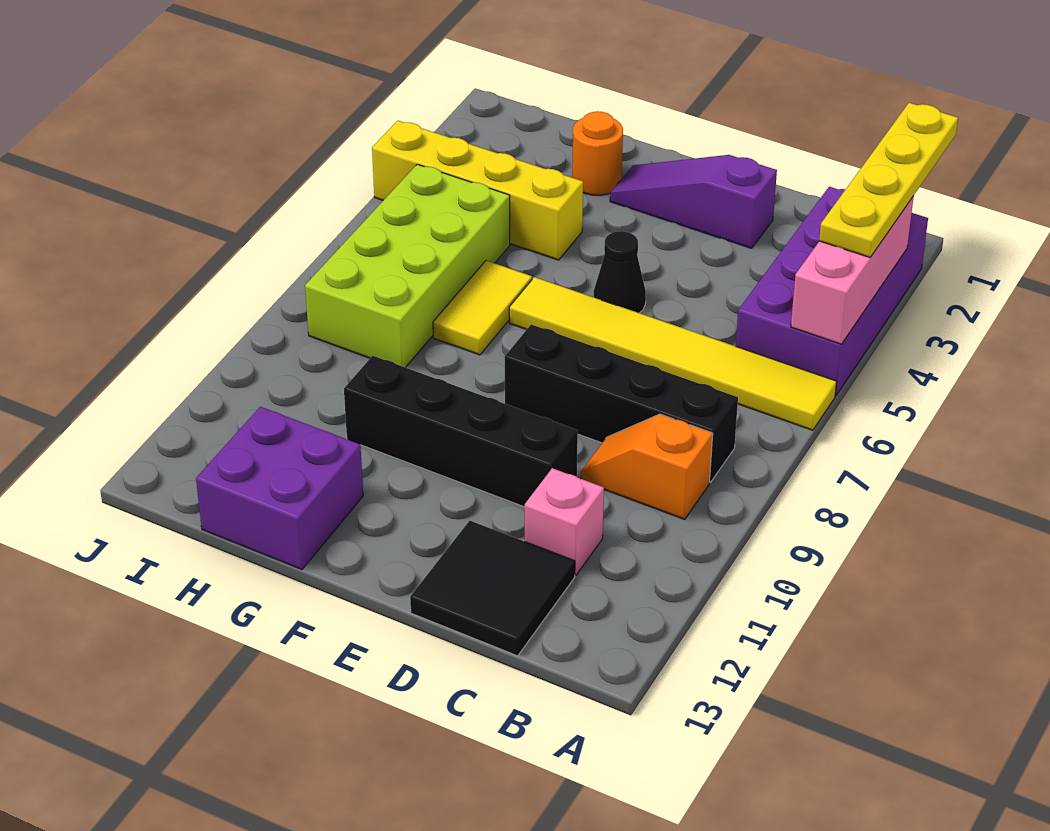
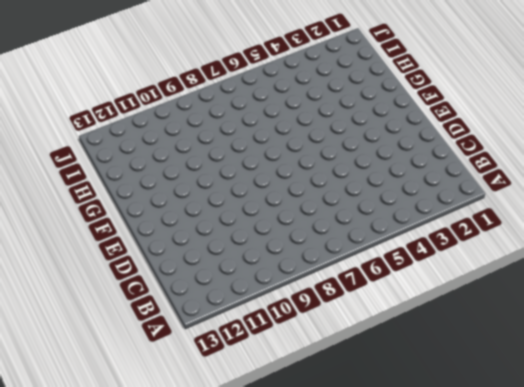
none -> purple 2x4 brick [736,187,928,396]
none -> yellow 1x6 tile [509,277,837,430]
none -> black 1x4 brick [505,325,738,482]

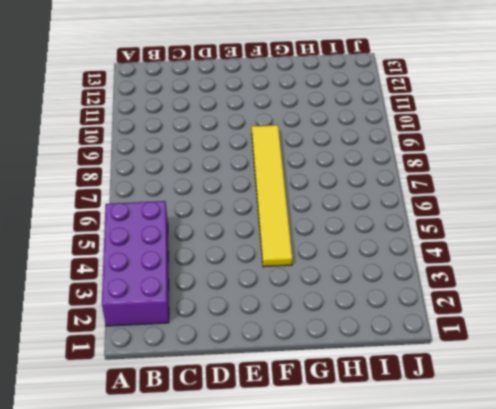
yellow 1x6 tile [252,125,293,267] -> yellow 1x6 tile turned to [509,277,837,430]
none -> black 1x4 brick [505,325,738,482]
none -> orange 1x2 slope [581,414,713,519]
none -> pink 1x1 brick [525,468,604,575]

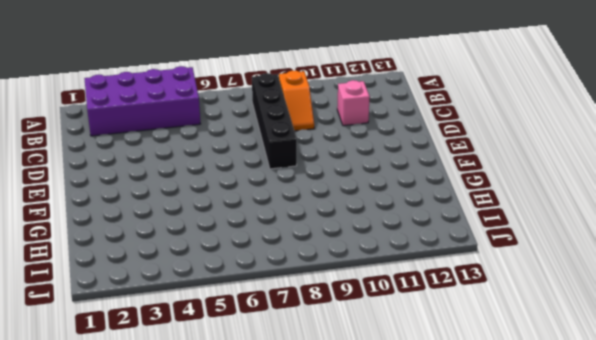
none -> yellow 1x6 tile [509,277,837,430]
none -> black 2x2 tile [410,521,575,656]
none -> purple 1x3 slope [610,155,777,248]

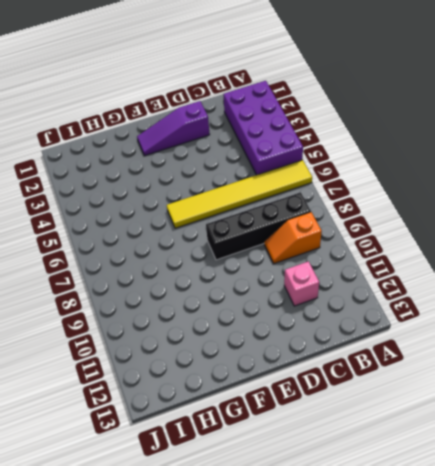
none -> black 2x2 tile [410,521,575,656]
none -> black 1x4 brick [344,356,578,507]
none -> black 1x1 cone [594,231,646,313]

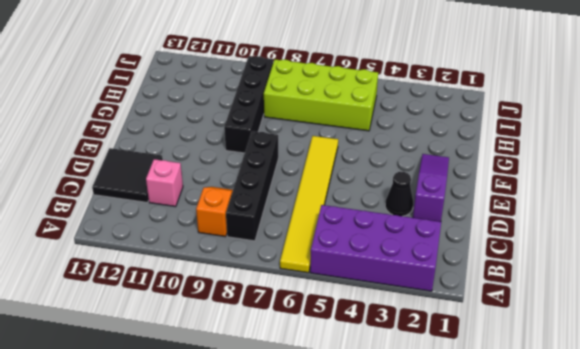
black 1x1 cone [385,172,413,216] -> black 1x1 cone moved to [594,231,646,313]
black 1x4 brick [224,56,273,153] -> black 1x4 brick moved to [344,356,578,507]
none -> orange 1x1 round brick [572,111,623,195]
none -> yellow 1x4 brick [372,121,583,260]
none -> yellow 1x2 tile [433,261,532,355]

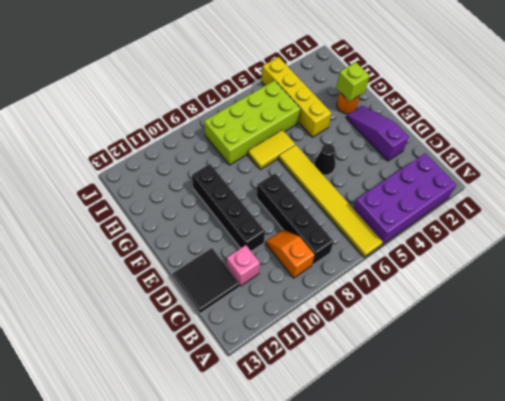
lime 1x1 brick [336,62,370,102] -> none
none -> purple 2x2 brick [196,407,363,569]
none -> pink 1x3 brick [791,196,914,344]
none -> yellow 1x4 plate [819,103,958,257]

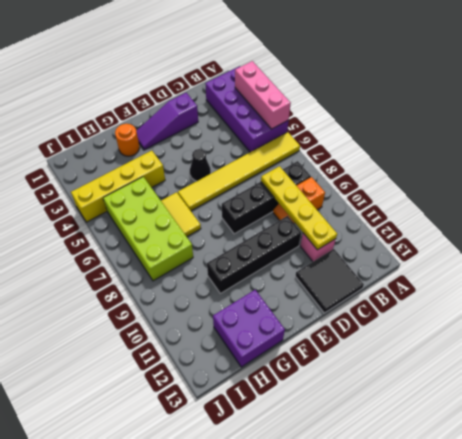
yellow 1x4 plate [261,166,337,250] -> yellow 1x4 plate moved to [819,103,958,257]

